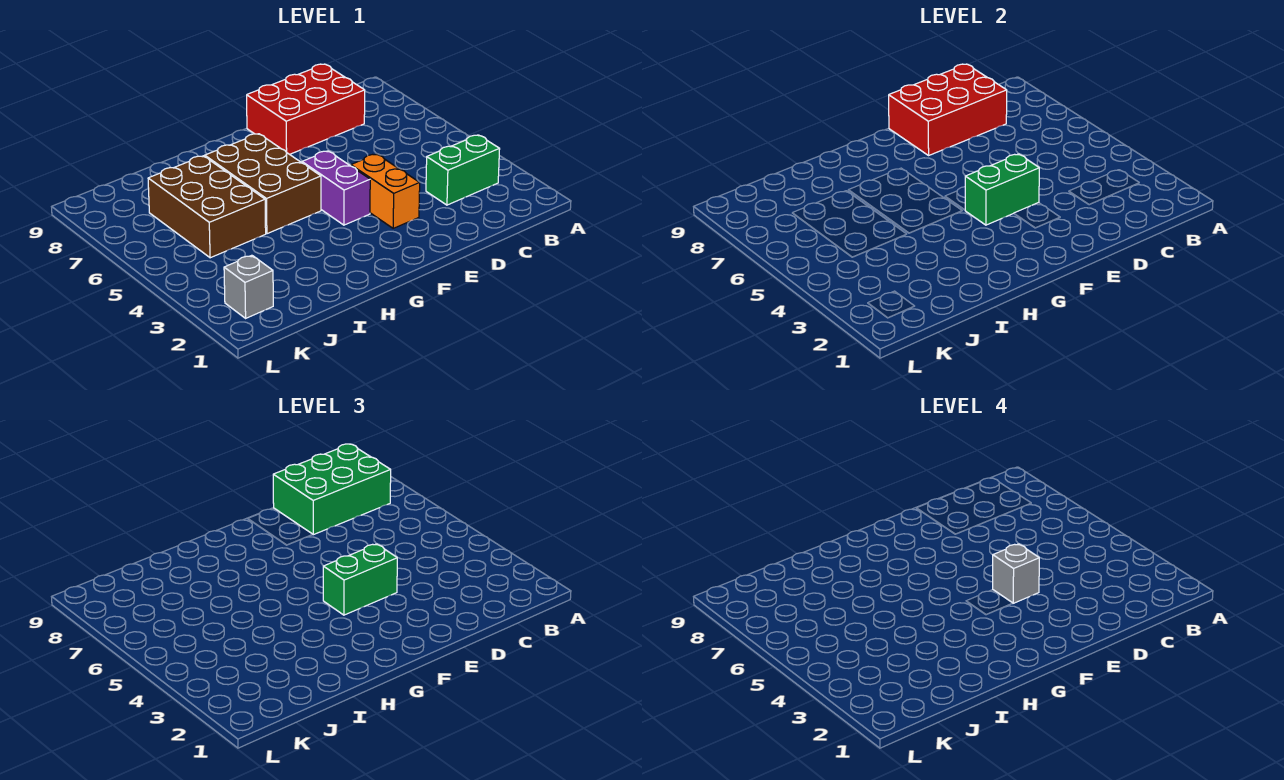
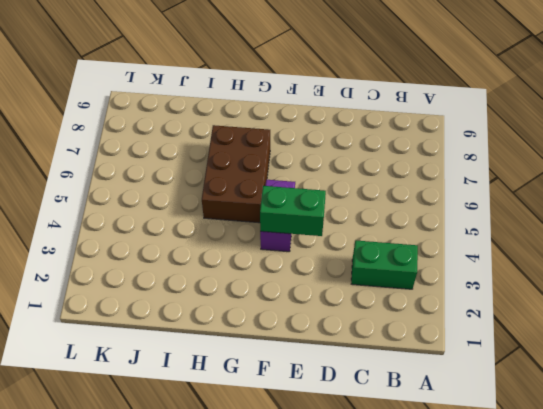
none -> red 2x3 brick [247,64,365,154]
none -> orange 1x2 brick [351,154,420,228]
none -> brown 2x3 brick [148,156,266,258]

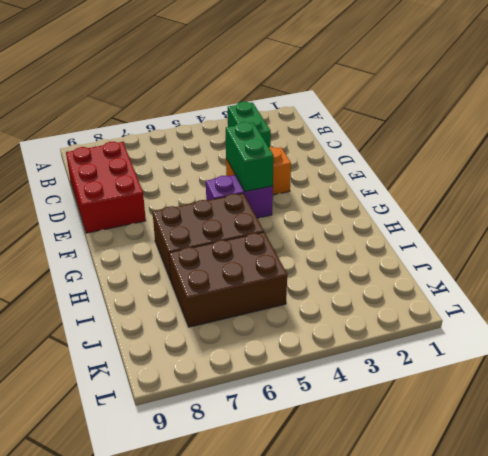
none -> grey 1x1 brick [224,255,273,318]
none -> red 2x3 brick [889,64,1007,155]
none -> green 2x3 brick [273,444,391,535]

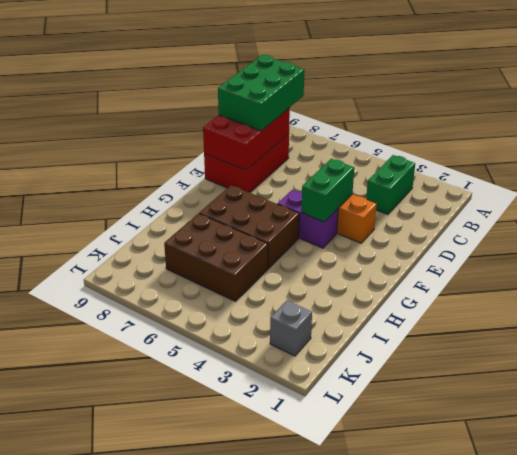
none -> green 1x2 brick [323,544,397,615]
none -> grey 1x1 brick [993,544,1039,603]

